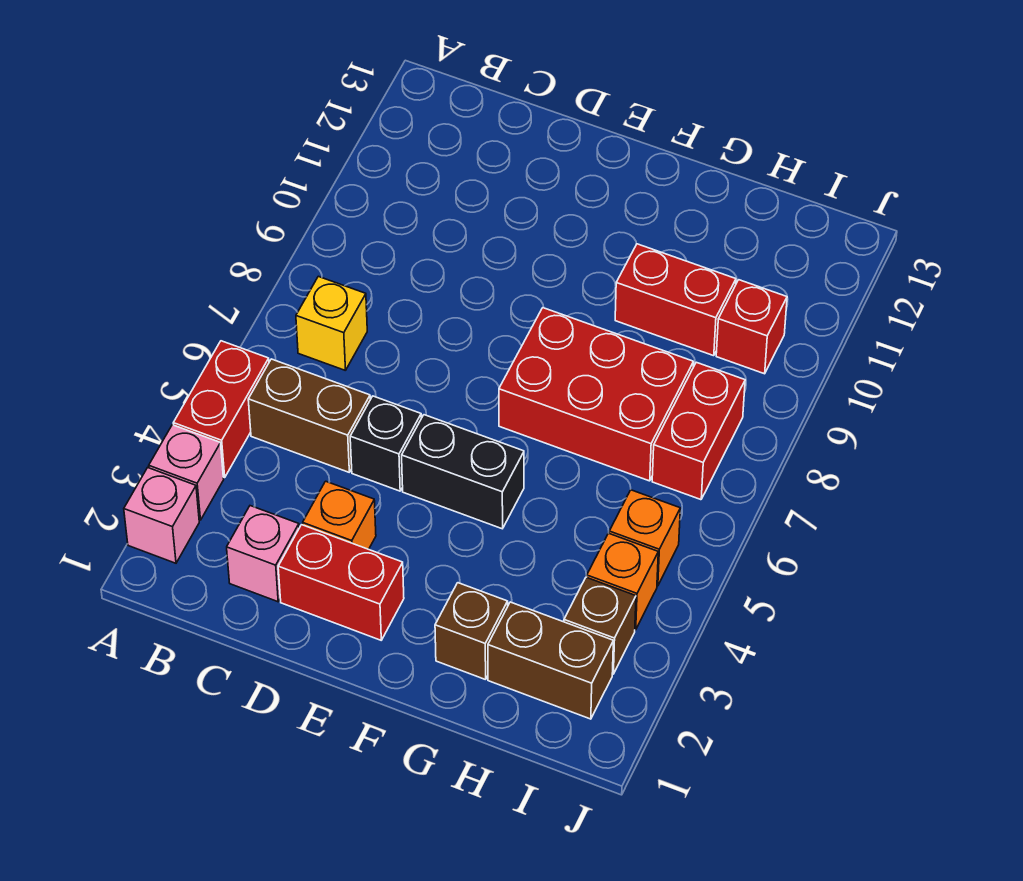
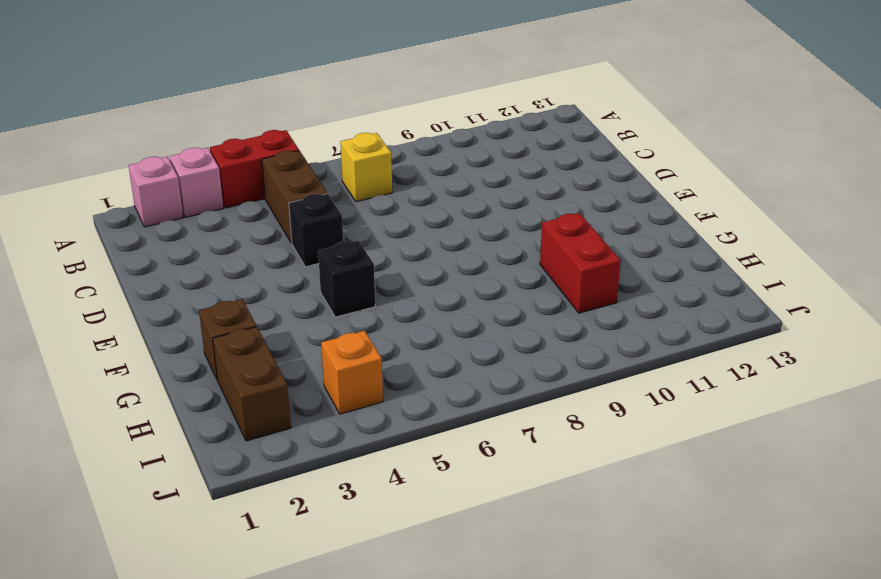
black 1x1 brick [318,241,375,317] -> black 1x2 brick [402,415,524,529]
none -> pink 1x1 brick [227,506,299,602]
none -> red 1x2 brick [278,525,404,640]
none -> orange 1x1 brick [303,481,376,549]

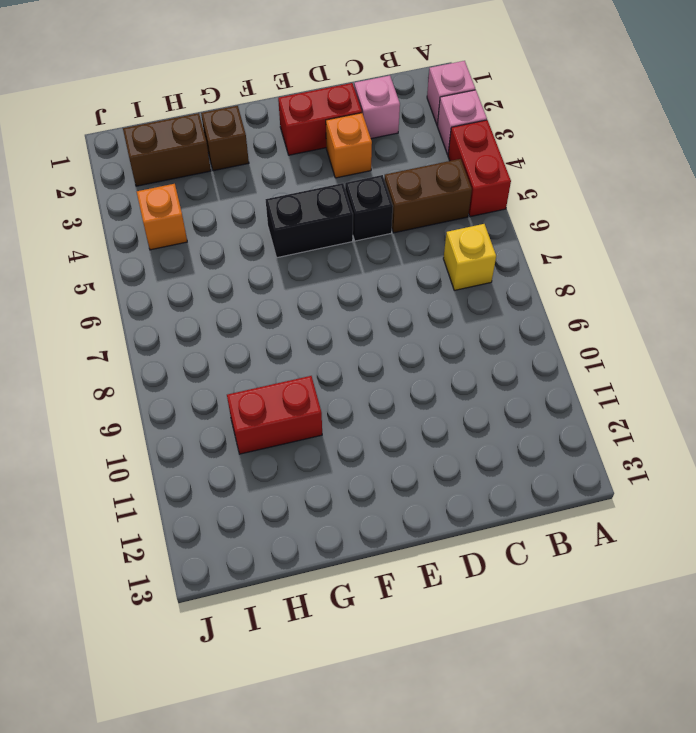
none -> red 2x3 brick [499,308,694,481]
none -> brown 1x1 brick [564,577,636,674]
none -> orange 1x1 brick [609,490,680,586]

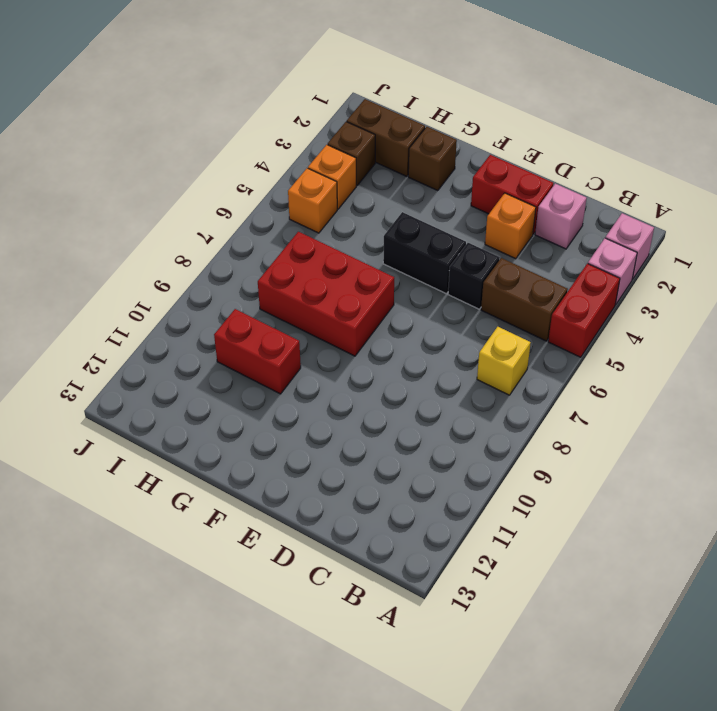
none -> red 1x2 brick [652,362,745,500]
none -> red 1x1 brick [716,280,787,374]

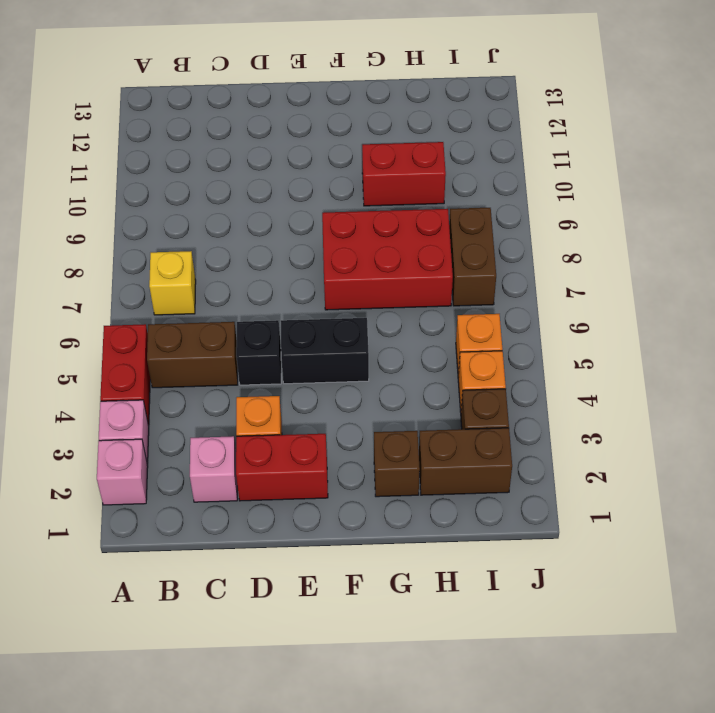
brown 1x2 brick [449,208,496,306] -> red 1x2 brick [652,362,745,500]
none -> red 1x1 brick [716,280,787,374]

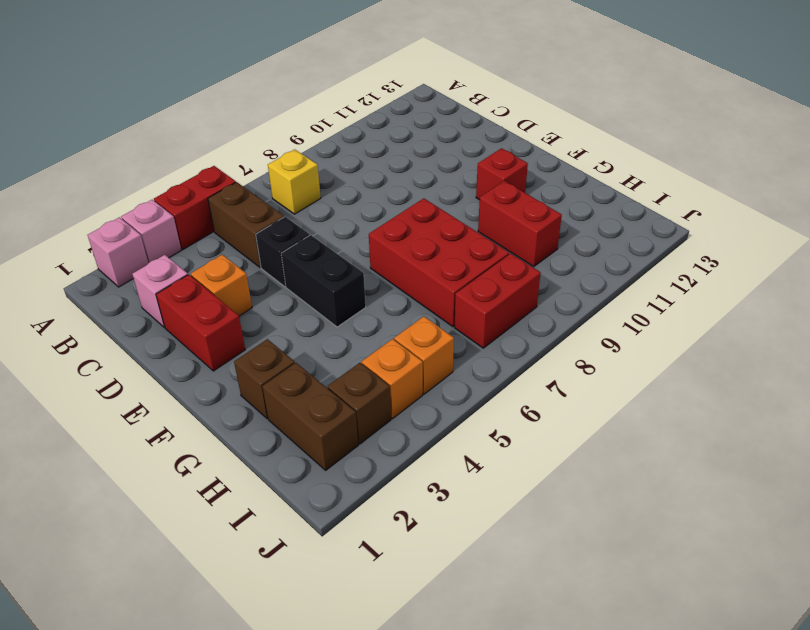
red 1x1 brick [476,148,528,200] -> red 1x1 brick moved to [716,280,787,374]

